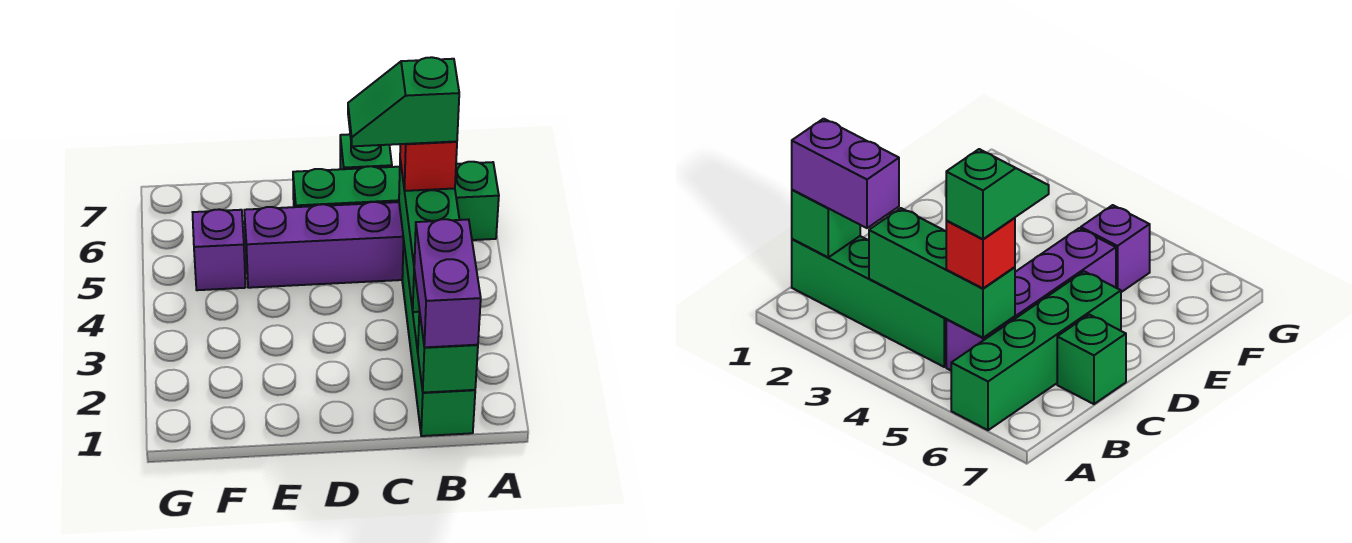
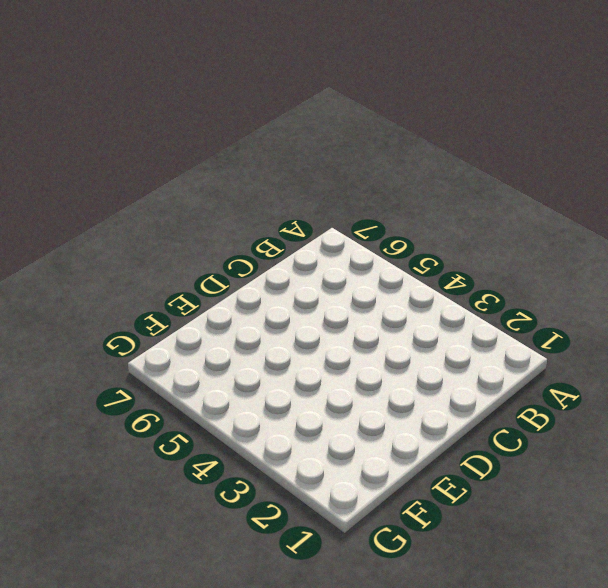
none -> green 1x4 brick [293,162,499,240]
none -> green 1x4 brick [402,239,475,436]

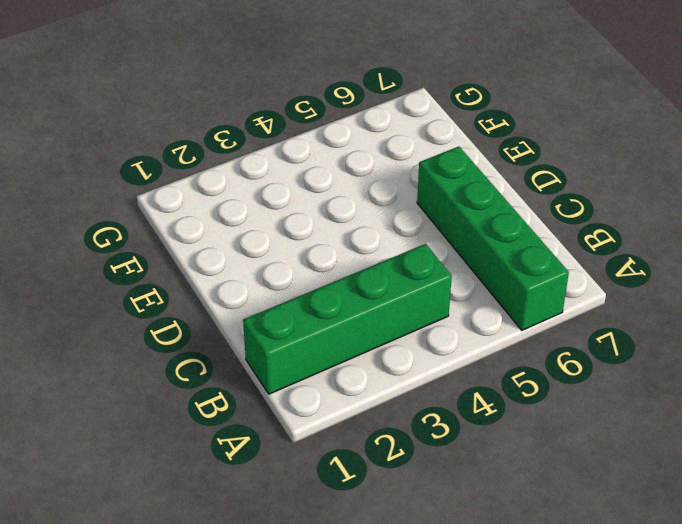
none -> purple 1x4 brick [244,202,404,288]
none -> green 1x1 brick [340,134,392,169]

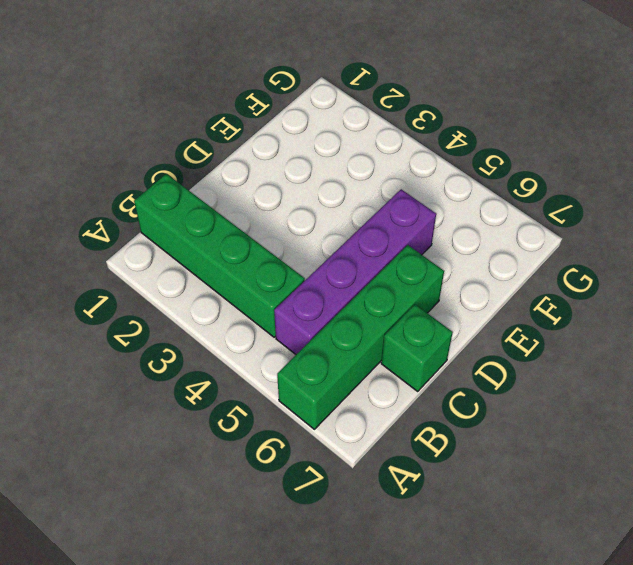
none -> purple 1x1 brick [193,209,246,290]
none -> green 1x1 brick [418,310,478,393]

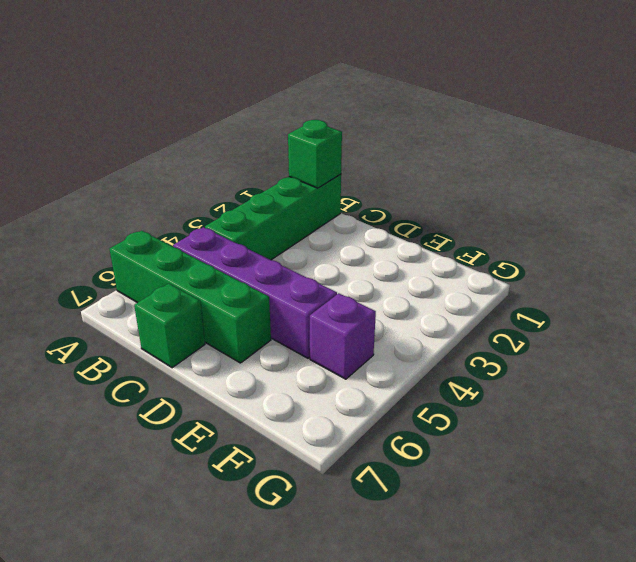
none -> green 1x3 brick [399,160,459,312]
none -> purple 1x2 brick [414,219,481,347]

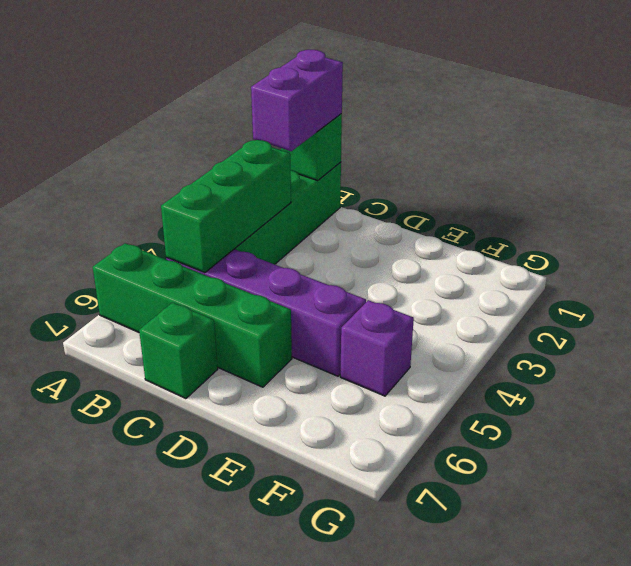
none -> red 1x1 brick [400,141,457,191]
none -> green 1x2 slope [348,57,459,146]

